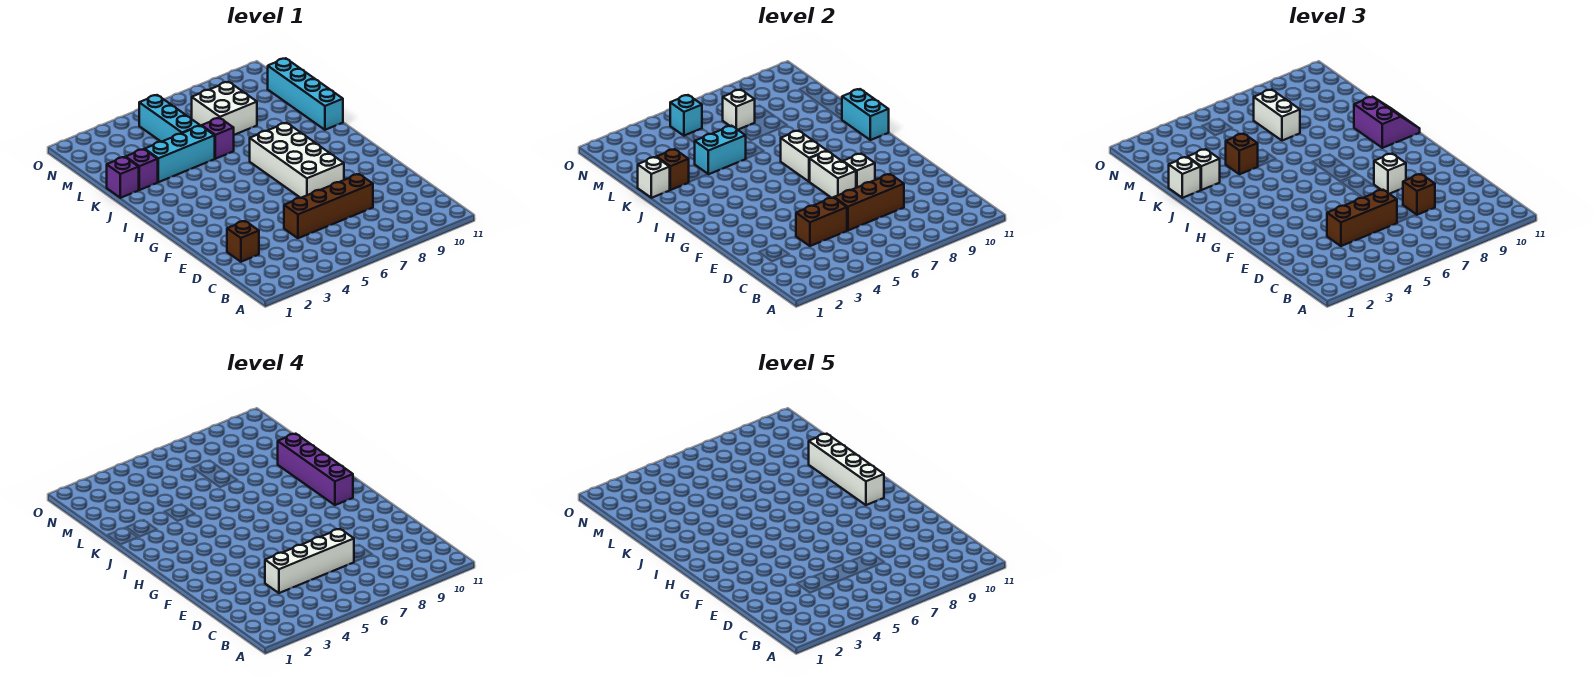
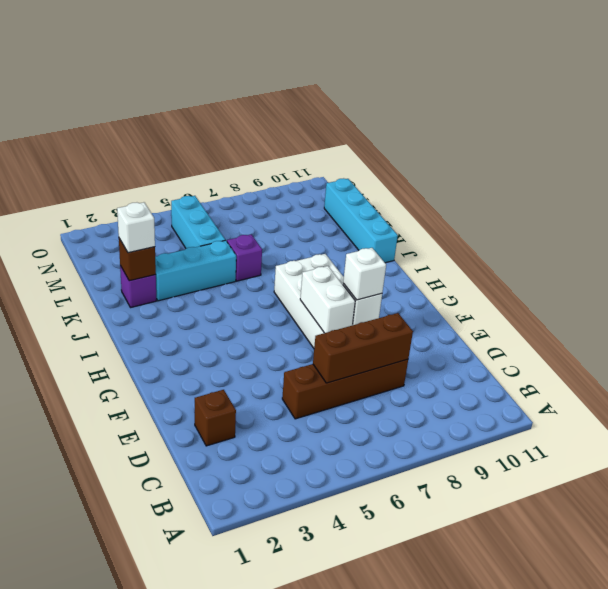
none -> purple 1x1 brick [107,157,139,198]
none -> white 2x2 brick [192,82,257,135]
none -> brown 1x2 brick [796,198,847,246]
none -> white 1x2 brick [781,131,827,182]

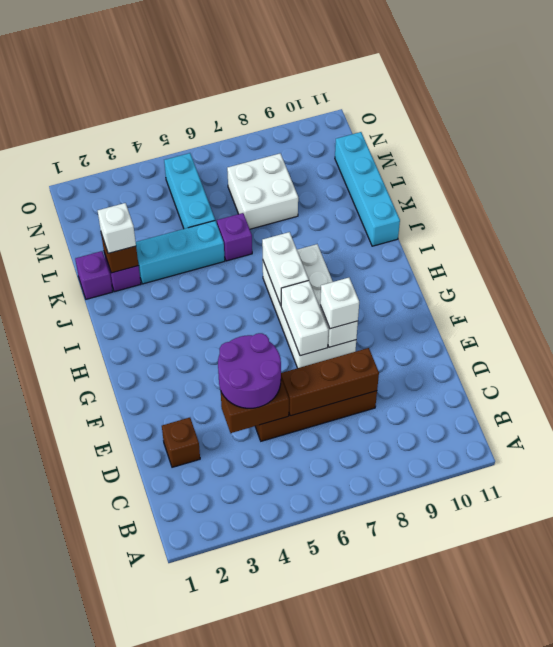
purple 2x2 round brick [218,333,281,408] -> brown 1x3 brick [1327,190,1397,246]
none -> cyan 1x2 brick [842,89,889,140]
none -> white 1x1 brick [638,157,670,198]
none -> cyan 1x2 brick [695,126,746,174]
none -> white 1x1 brick [723,90,755,130]

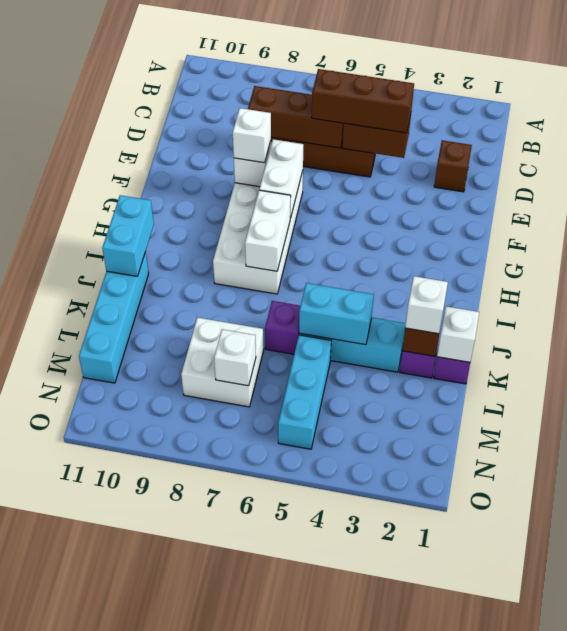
none -> cyan 1x1 brick [670,95,702,136]
none -> brown 1x1 brick [1403,174,1435,215]
none -> purple 2x2 slope [1354,97,1420,148]
none -> white 1x1 brick [1169,157,1201,198]

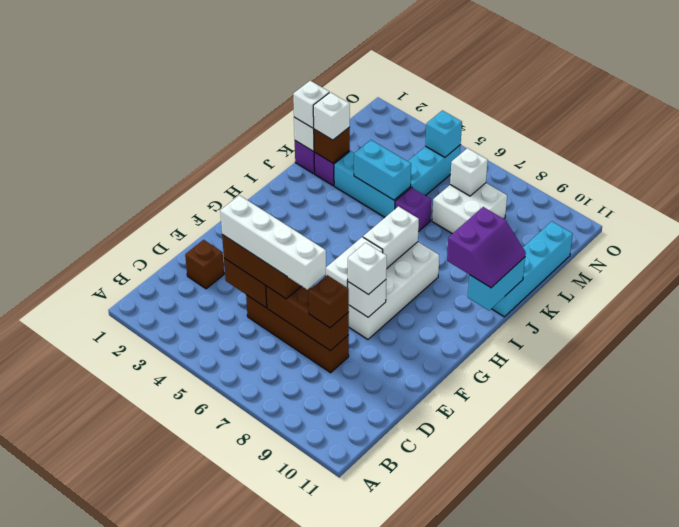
none -> brown 1x1 brick [1226,134,1258,174]
none -> white 1x2 brick [1254,90,1300,141]
none -> purple 1x4 brick [278,434,353,505]
none -> white 1x4 brick [809,434,884,505]

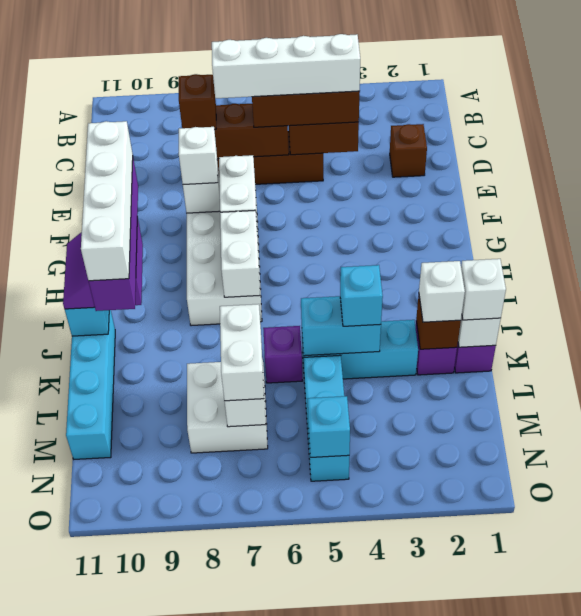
cyan 1x1 brick [340,265,383,326] -> brown 1x1 brick [1226,134,1258,174]

